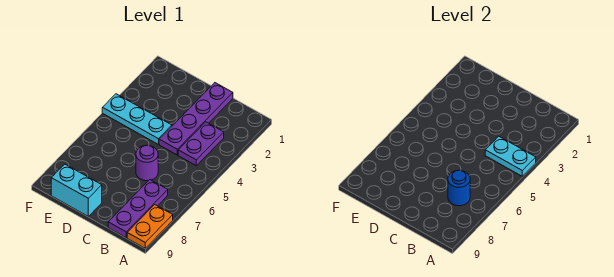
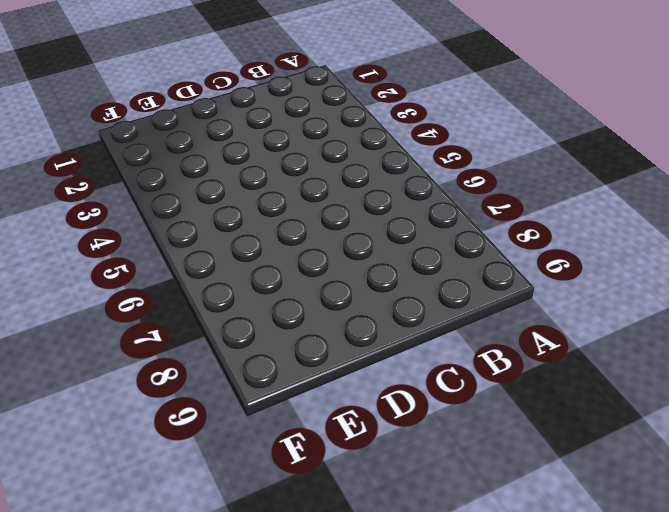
none -> orange 1x2 plate [127,205,173,248]
none -> purple 1x2 plate [178,122,224,166]

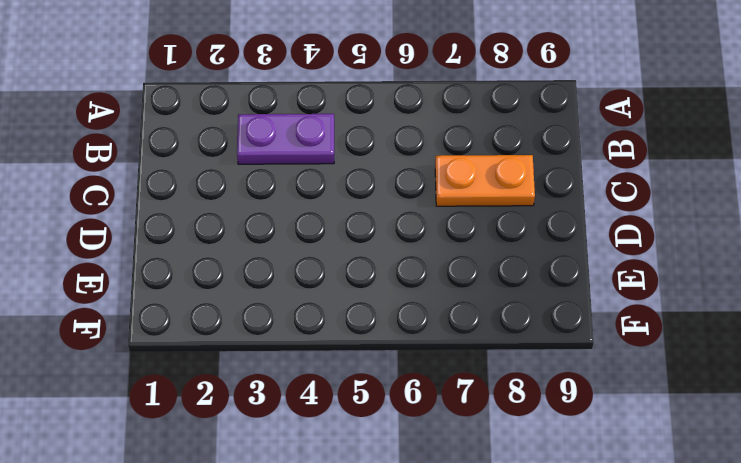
orange 1x2 plate [435,155,535,206] -> orange 1x2 plate moved to [127,205,173,248]
none -> purple 1x3 plate [108,180,168,238]
none -> purple 1x4 plate [159,83,233,155]

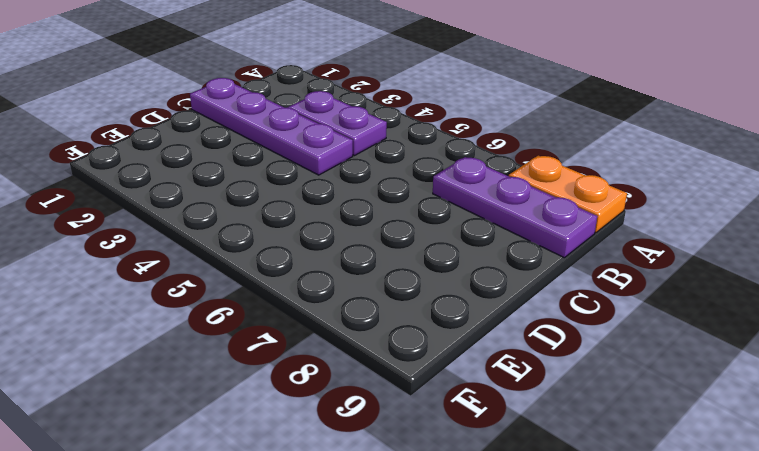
none -> purple 1x1 round brick [136,145,158,181]
none -> cyan 1x3 plate [102,94,172,145]

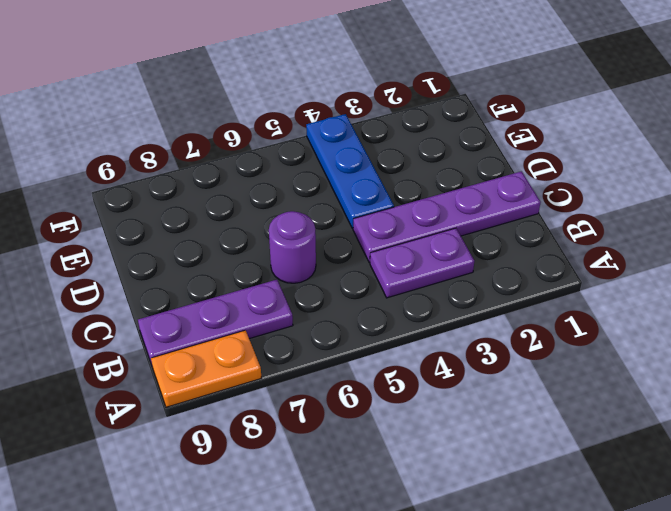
blue 1x3 plate [306,114,394,229] -> cyan 1x3 plate [102,94,172,145]
none -> cyan 1x2 brick [51,164,102,216]
none -> cyan 1x2 plate [485,136,536,176]

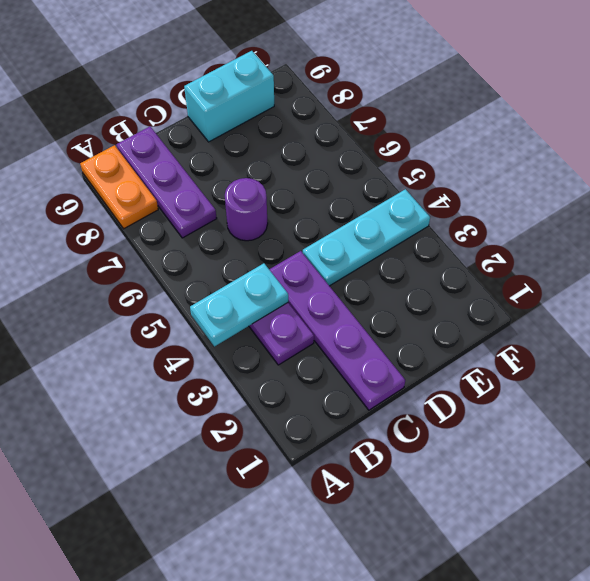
none -> blue 1x1 round brick [448,170,470,206]

